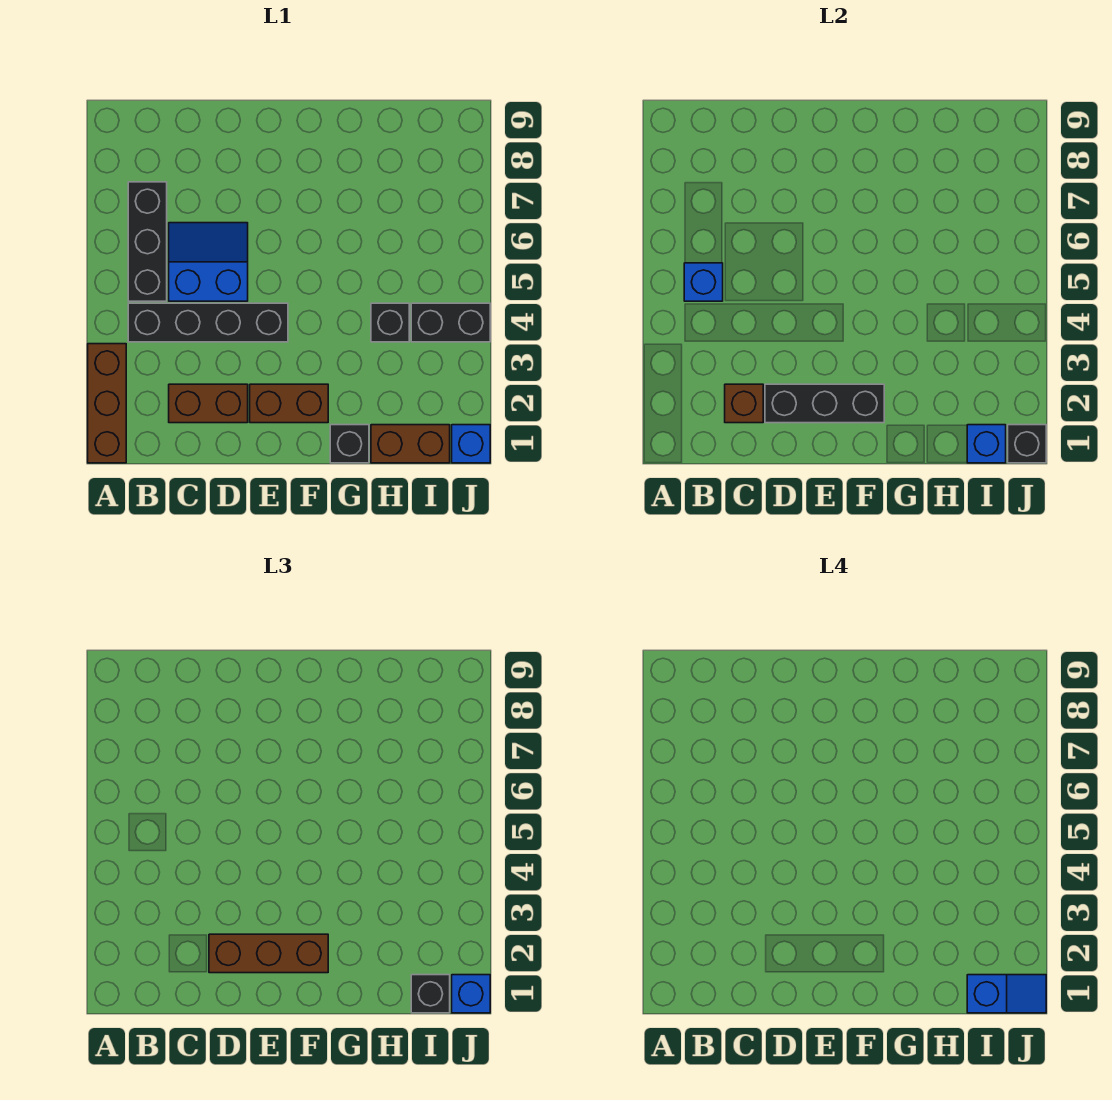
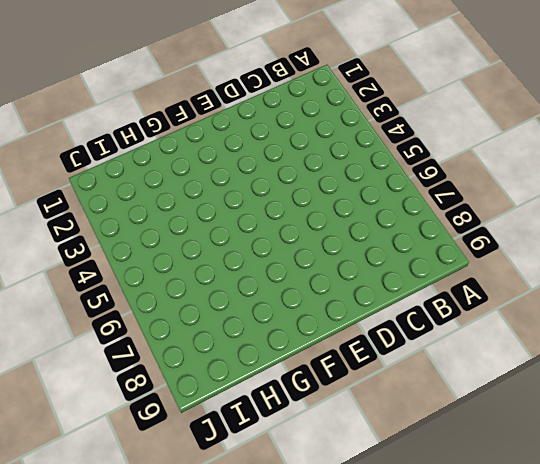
none -> brown 1x3 brick [88,344,126,463]
none -> black 1x4 brick [128,303,288,342]
none -> black 1x3 brick [128,182,167,301]

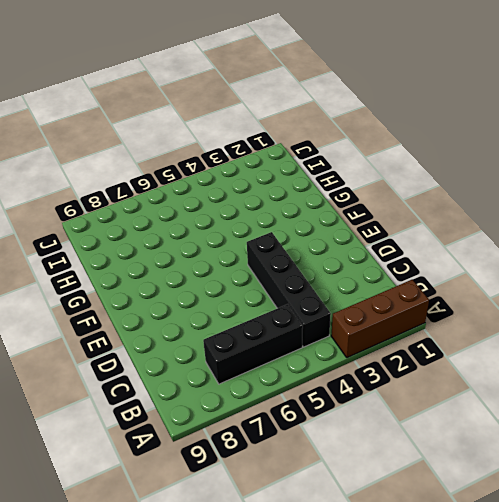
none -> brown 1x2 brick [169,384,248,423]
none -> blue 2x2 slope [169,223,248,301]
none -> brown 1x2 brick [250,384,328,423]

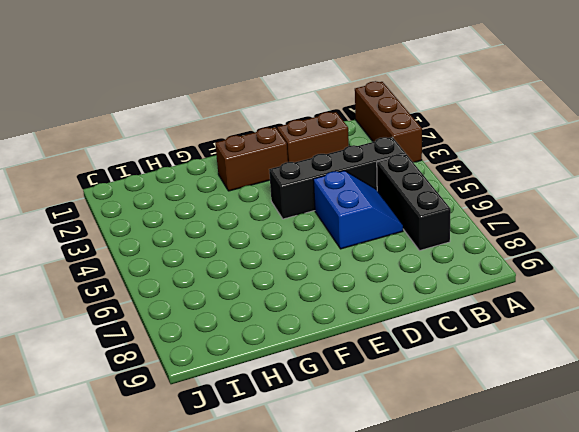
blue 2x2 slope [313,171,403,249] -> blue 2x2 slope turned to [169,223,248,301]
none -> black 1x1 brick [330,425,369,463]
none -> brown 1x2 brick [371,425,450,463]
none -> black 1x1 brick [371,303,409,342]

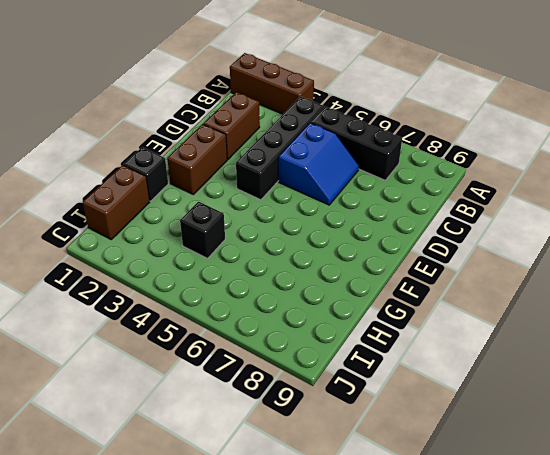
none -> black 1x2 brick [411,303,490,342]
none -> blue 1x1 brick [452,425,490,463]
none -> blue 1x1 brick [684,263,723,301]

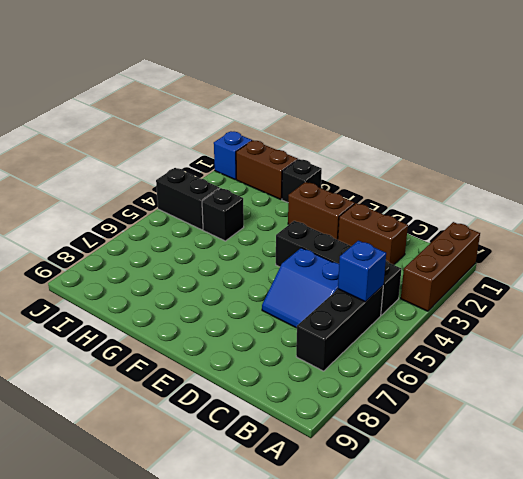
none -> brown 1x1 brick [725,384,763,423]
none -> black 1x3 brick [765,384,884,423]
none -> blue 1x1 brick [967,425,1006,463]

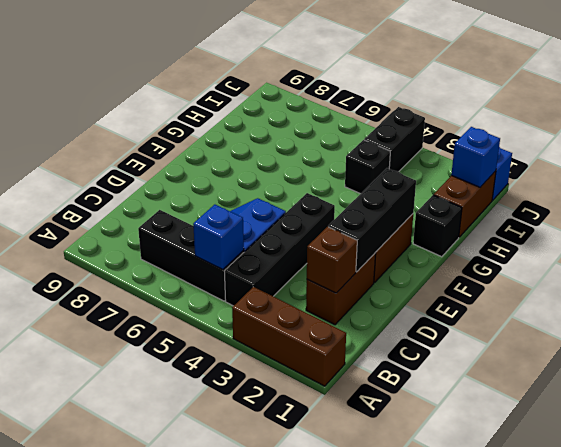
none -> black 1x1 brick [1008,425,1046,463]
none -> brown 1x3 brick [209,934,328,973]
none -> black 1x1 brick [411,975,450,1013]

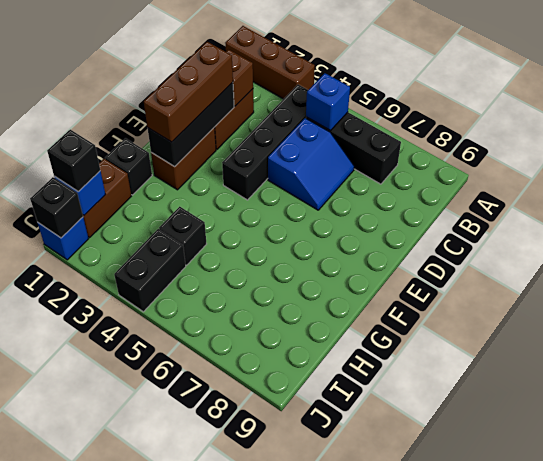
none -> blue 1x1 brick [452,975,490,1013]
none -> blue 1x2 slope [967,975,1046,1013]

